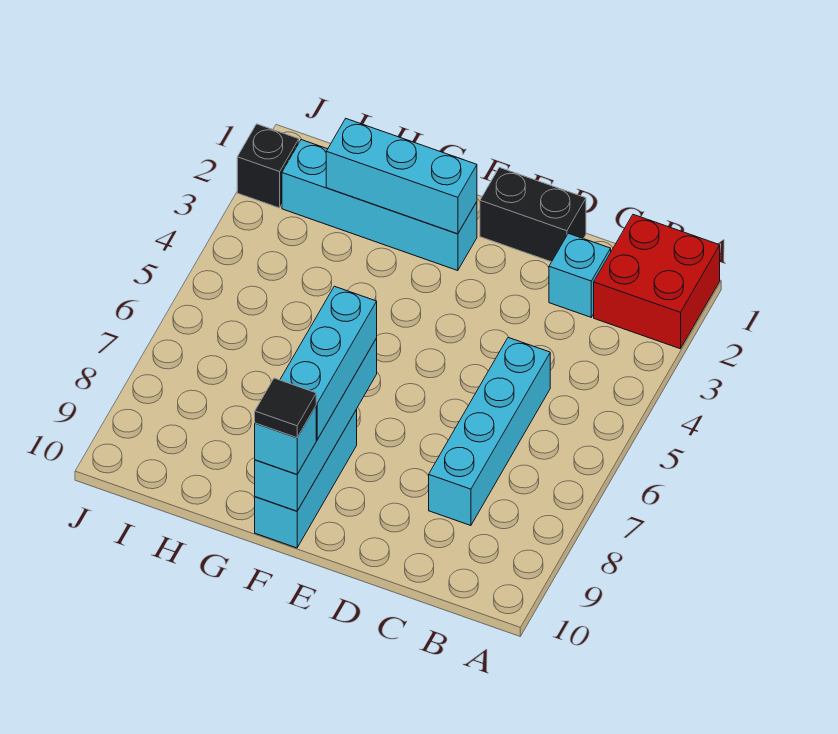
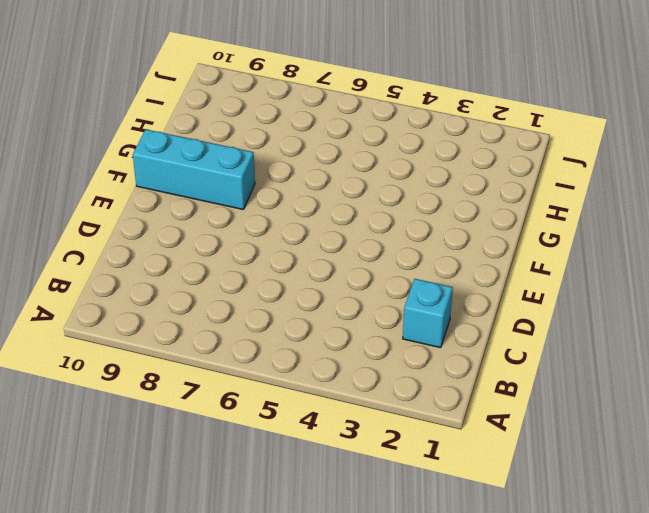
none -> red 2x2 brick [594,215,720,349]
none -> cyan 1x4 brick [429,337,550,526]
none -> black 1x2 brick [480,167,586,262]

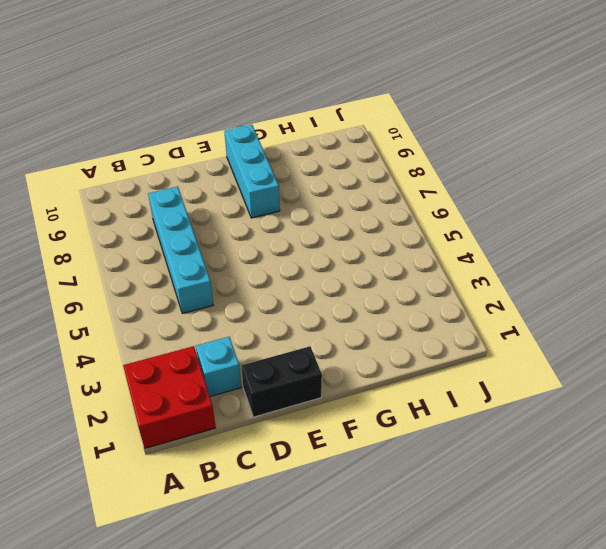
none -> cyan 1x4 brick [282,140,477,271]
none -> black 1x1 brick [237,124,299,208]
none -> cyan 1x3 brick [326,119,477,234]

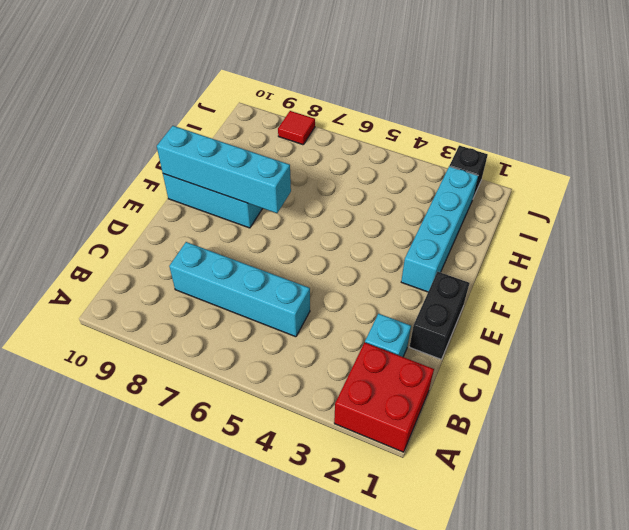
red 1x1 tile [278,111,315,145] -> none
none -> cyan 1x3 brick [326,119,477,234]
none -> cyan 1x3 brick [280,286,377,440]
none -> cyan 1x1 brick [255,406,316,474]

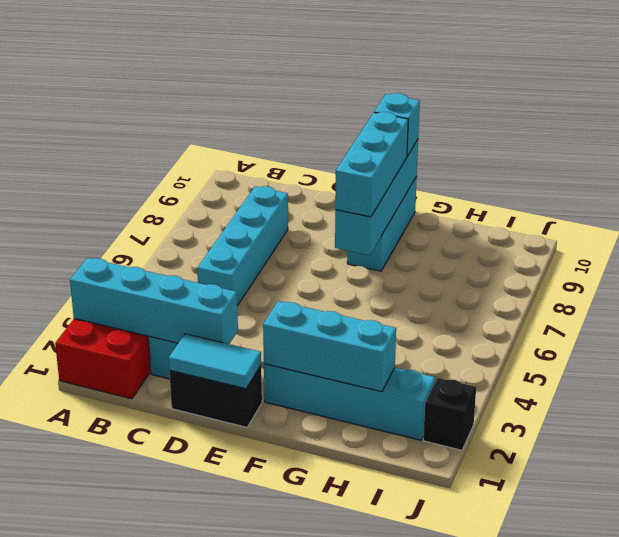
cyan 1x4 brick [70,258,238,344] -> none
cyan 1x2 tile [169,334,261,389] -> none
none -> black 1x1 tile [255,378,316,438]

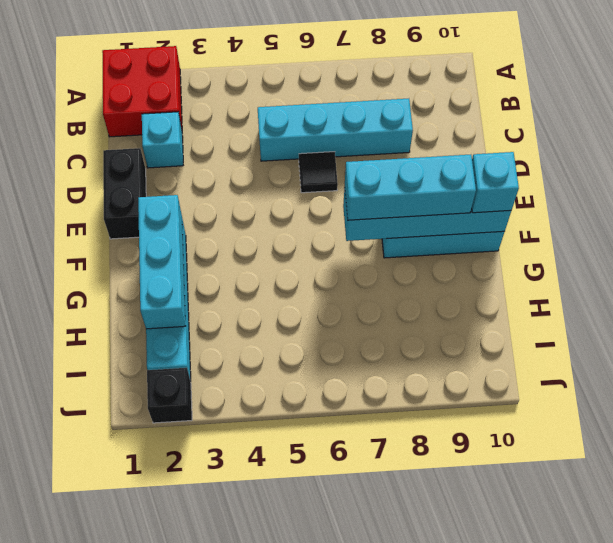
black 1x1 tile [299,152,338,193] -> black 1x1 tile moved to [255,378,316,438]

